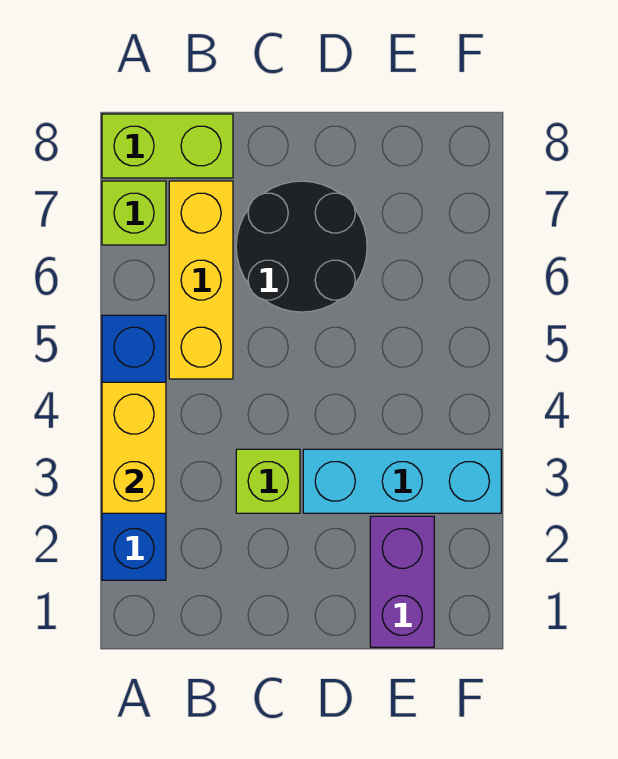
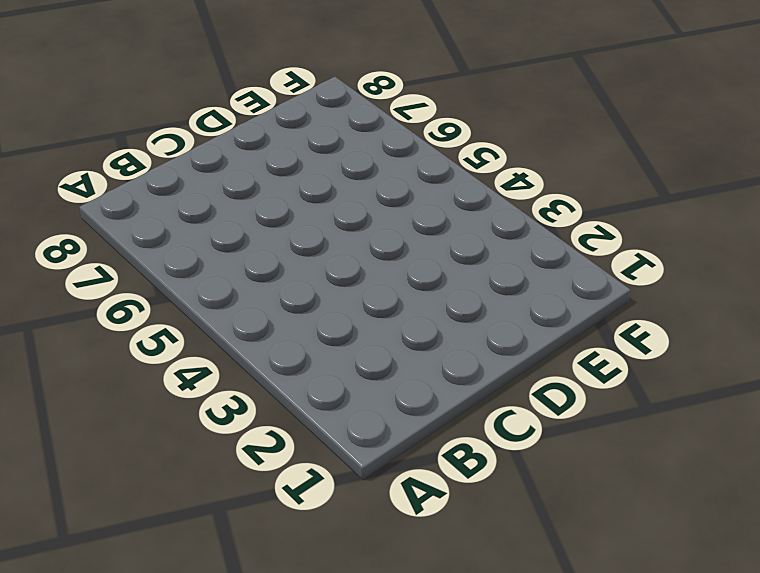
none -> blue 1x4 brick [102,315,166,580]
none -> lime 1x1 brick [102,181,166,245]

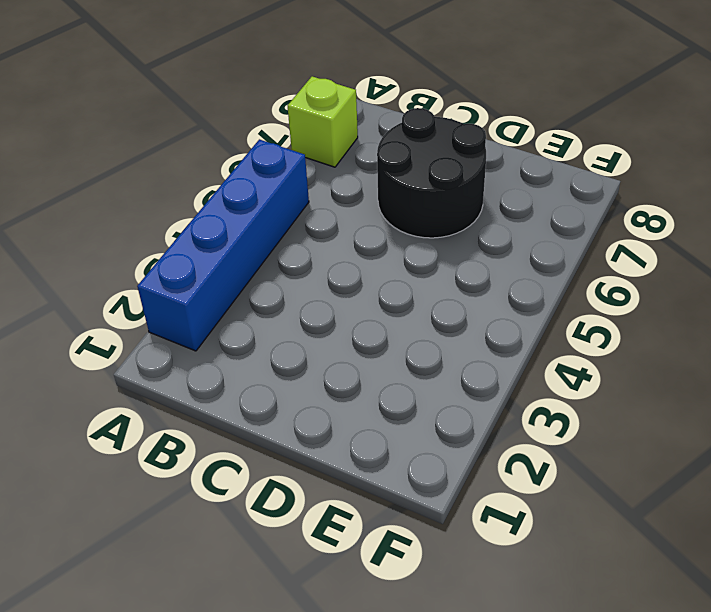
none -> lime 1x2 brick [102,114,233,178]
none -> yellow 1x3 brick [169,181,233,379]

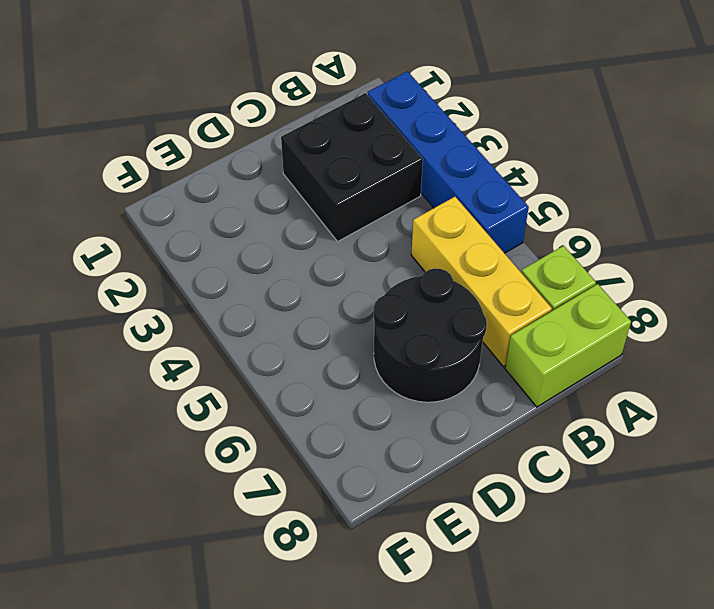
black 2x2 brick [281,93,423,241] -> lime 1x1 brick [236,449,300,513]
none -> cyan 1x3 brick [303,449,501,513]
none -> purple 1x2 brick [370,516,434,647]

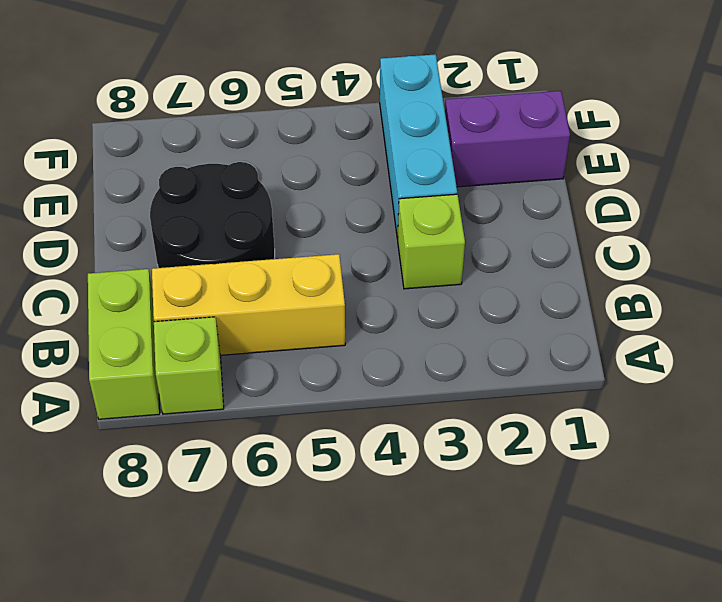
none -> blue 1x4 brick [102,315,166,580]
none -> yellow 1x2 brick [102,382,166,513]

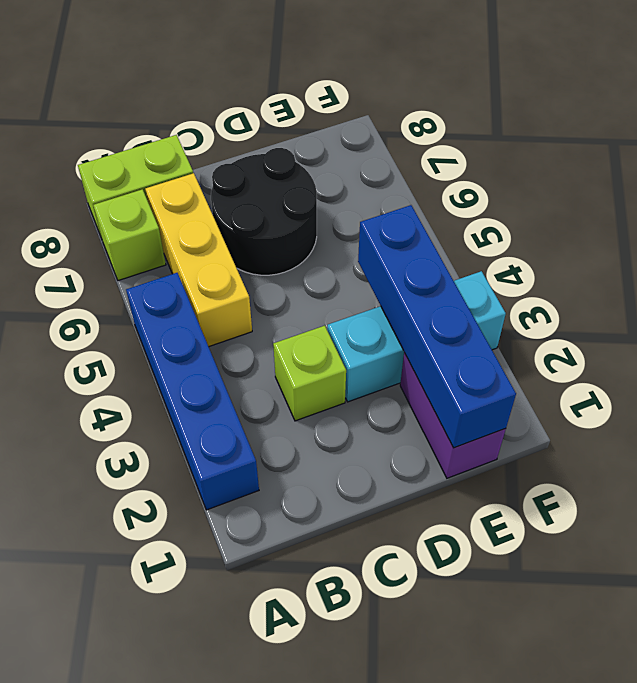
blue 1x4 brick [358,205,516,448] -> none
none -> yellow 1x2 brick [102,382,166,513]

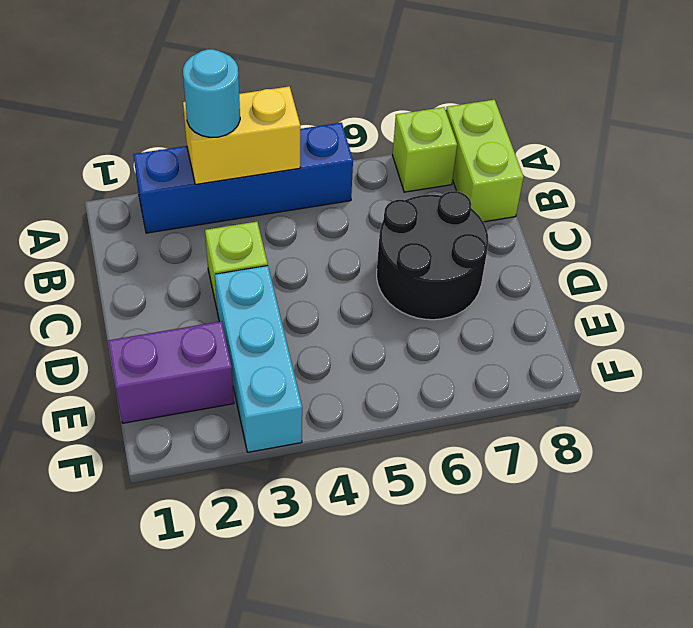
cyan 1x1 round brick [183,49,240,137] -> none
none -> yellow 1x3 brick [169,181,233,379]

